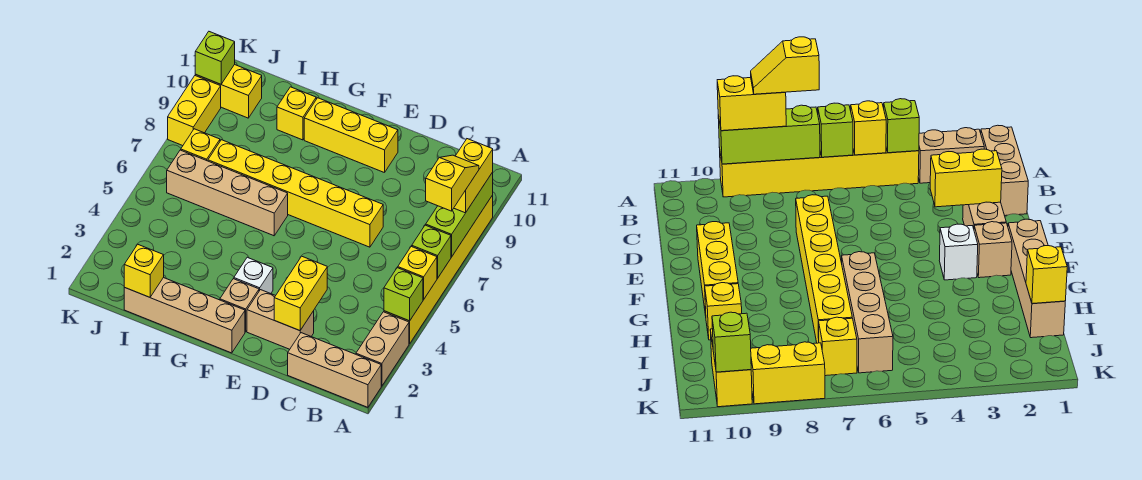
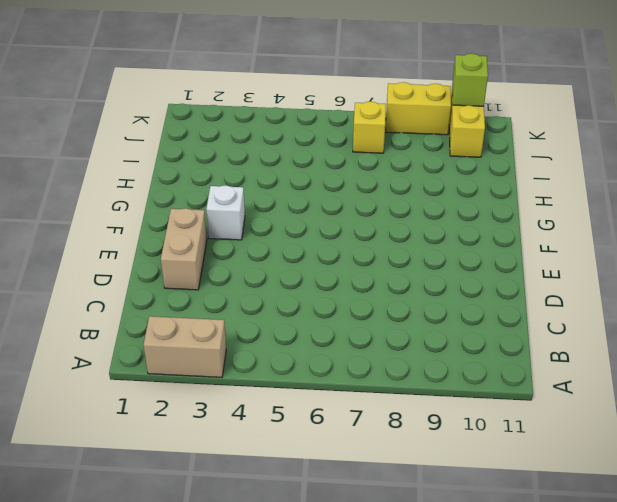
none -> tan 1x3 brick [288,333,381,407]
none -> yellow 1x6 brick [384,195,493,344]
none -> yellow 1x6 brick [208,140,383,247]

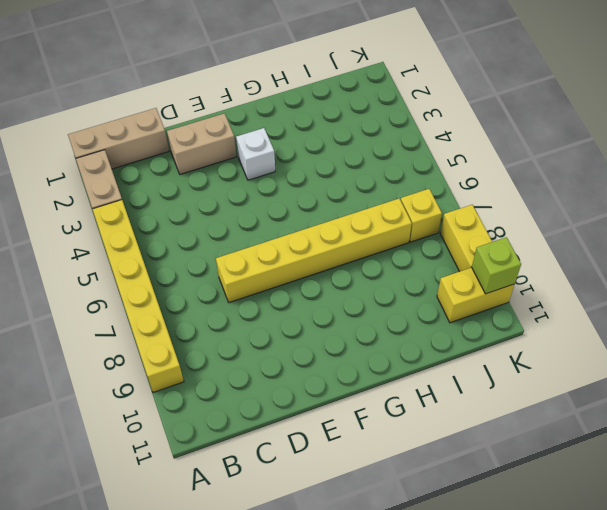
none -> yellow 1x3 brick [304,98,398,173]
none -> tan 1x4 brick [124,278,245,353]
none -> tan 1x1 brick [220,279,259,332]

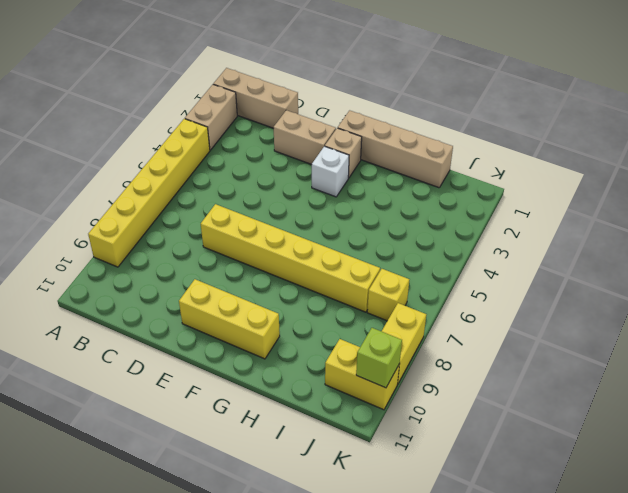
none -> tan 1x4 brick [167,150,288,236]
none -> yellow 1x1 brick [277,87,316,140]
none -> lime 1x1 brick [384,268,423,321]

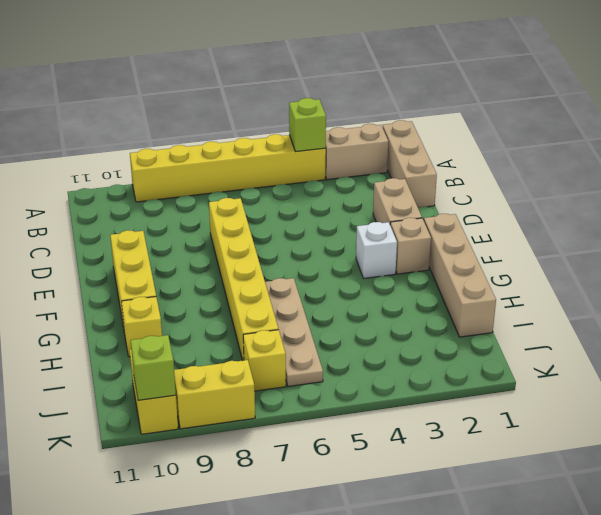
tan 1x4 plate [265,278,323,386] -> tan 1x4 brick [167,150,288,236]
none -> yellow 1x1 brick [398,246,437,299]
none -> lime 1x1 brick [412,225,451,278]
none -> lime 1x3 brick [426,172,493,257]

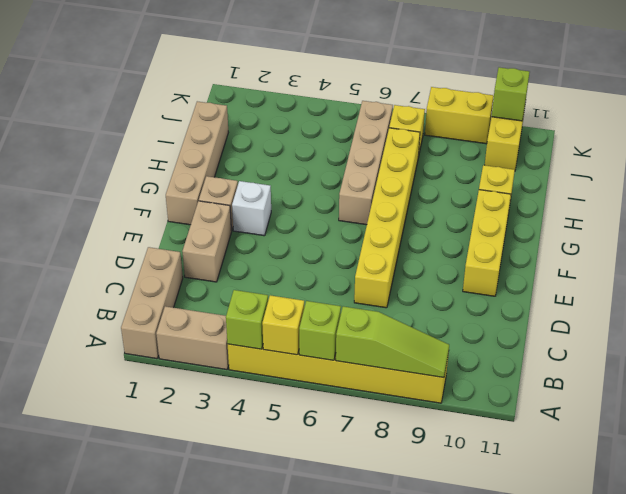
lime 1x3 slope [336,306,449,378] -> lime 1x3 brick [426,172,493,257]
none -> yellow 1x2 brick [274,256,327,331]
none -> yellow 1x1 brick [124,245,164,297]
none -> yellow 1x2 brick [454,139,493,213]

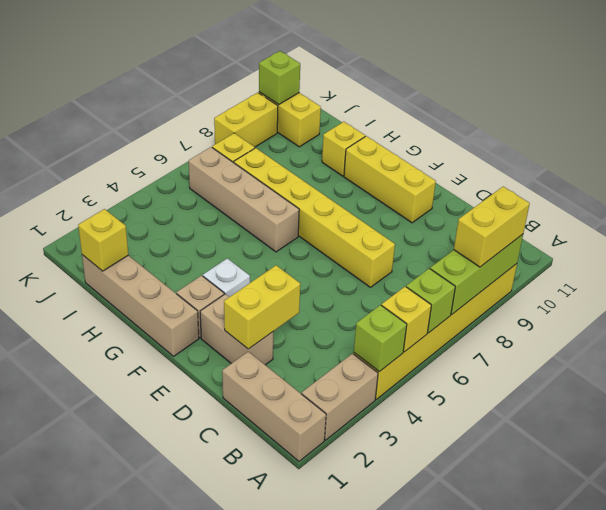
none -> yellow 1x2 slope [426,155,479,211]

